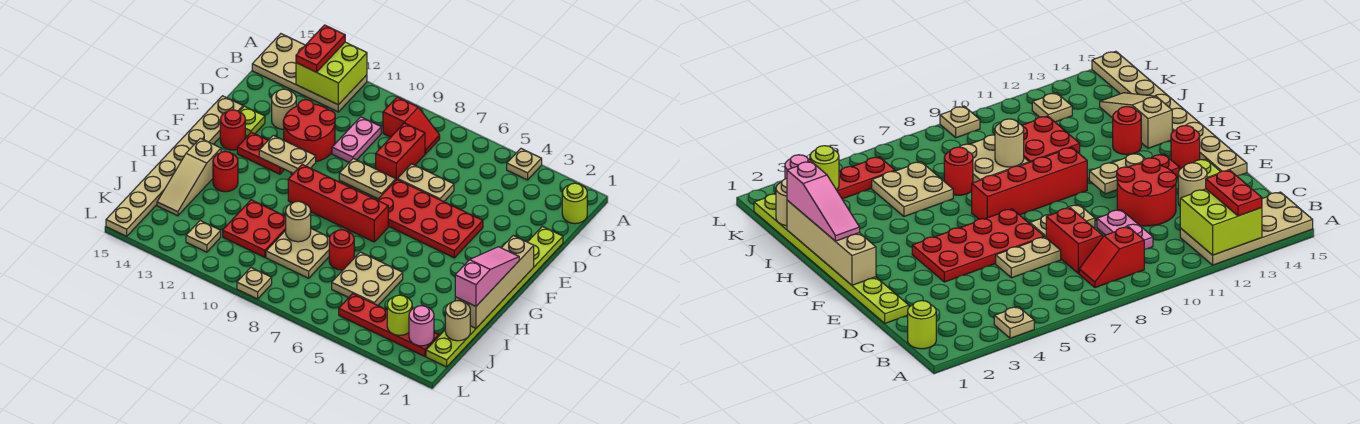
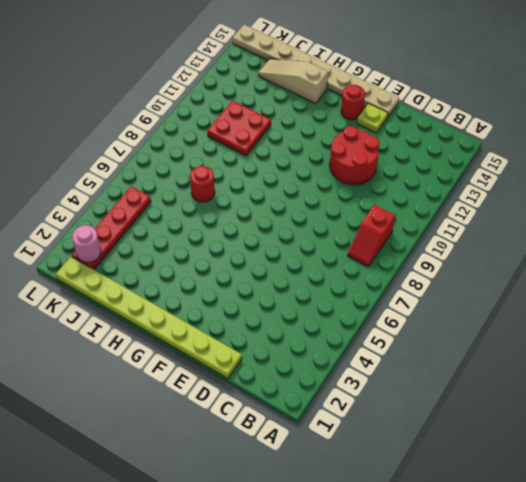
none -> tan 1x1 plate [507,149,542,180]
none -> tan 2x4 plate [252,34,367,112]
none -> lime 1x1 round brick [562,183,587,224]
none -> red 1x2 brick [376,123,425,180]

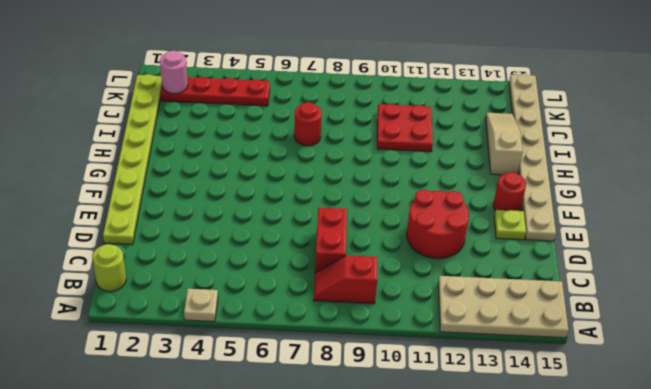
none -> pink 1x2 plate [332,117,381,162]
none -> tan 1x2 plate [398,164,454,202]
none -> tan 1x1 round brick [272,89,296,129]
none -> red 2x4 plate [378,179,483,258]

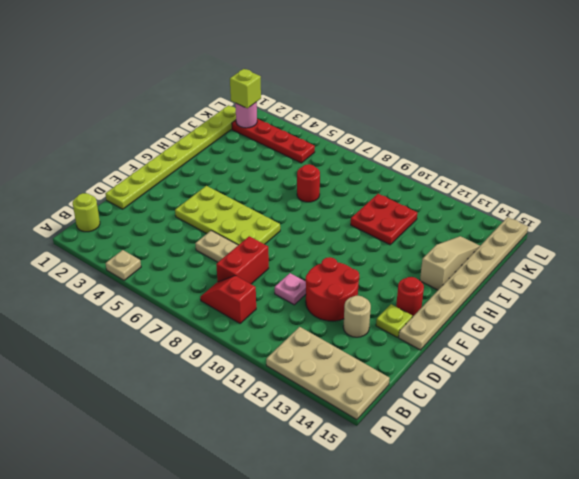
pink 1x1 plate [275,273,306,305] -> pink 1x2 plate [332,117,381,162]
lime 2x4 plate [175,186,280,245] -> red 2x4 plate [378,179,483,258]
lime 1x1 brick [230,69,261,108] -> none
none -> tan 1x2 plate [339,158,396,199]
none -> red 1x2 plate [237,132,285,174]
none -> red 1x4 brick [288,164,388,242]
none -> red 1x1 round brick [213,152,238,192]

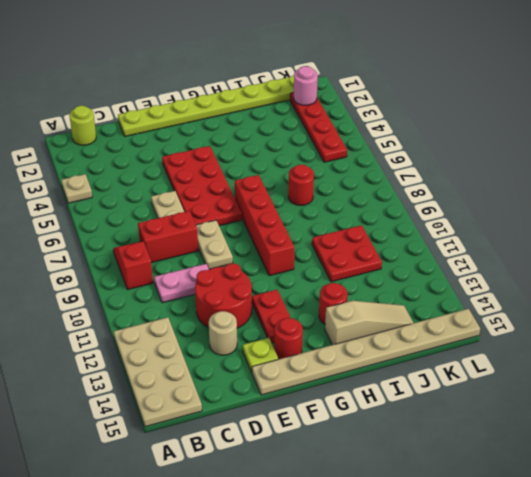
none -> tan 2x2 plate [332,252,403,305]
none -> tan 2x2 plate [266,229,330,278]
none -> tan 1x1 plate [186,221,221,252]
none -> tan 1x1 plate [237,268,272,299]

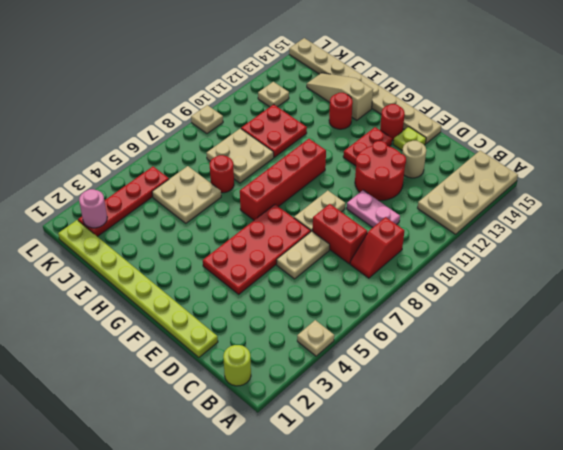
none -> lime 2x2 brick [296,42,367,105]
none -> tan 1x4 brick [455,236,534,328]
none -> tan 1x2 plate [259,135,316,173]
none -> tan 1x1 round brick [286,201,311,242]

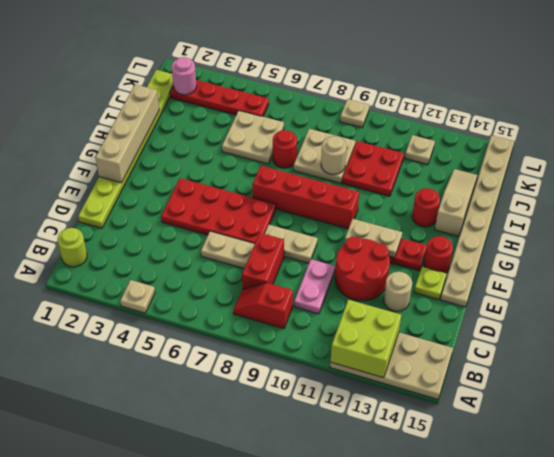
none -> tan 1x1 round brick [445,301,470,341]
none -> lime 1x1 round brick [387,295,412,335]
none -> red 1x2 plate [296,25,345,72]
none -> pink 1x3 slope [455,247,519,306]

